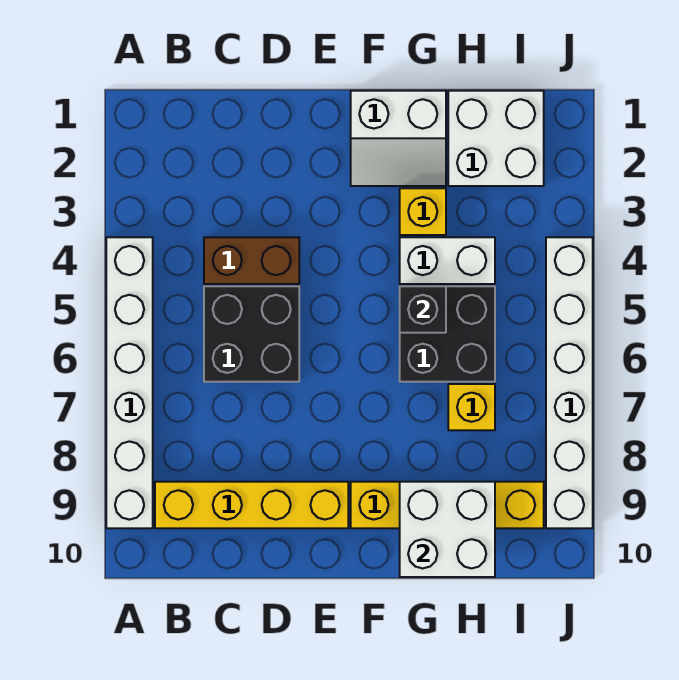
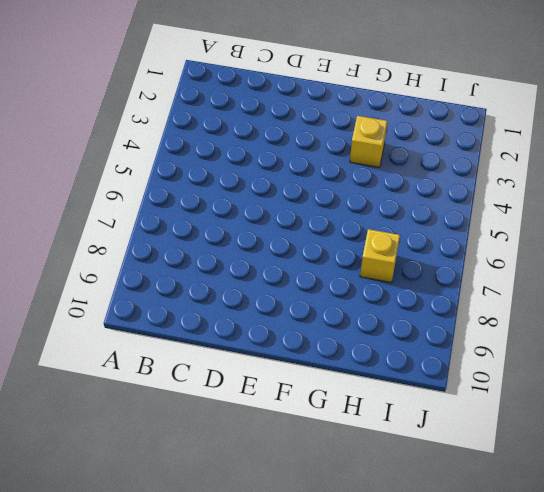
none -> white 1x6 brick [106,237,153,528]
none -> yellow 1x4 brick [155,482,348,528]
none -> brown 1x2 brick [204,237,299,284]

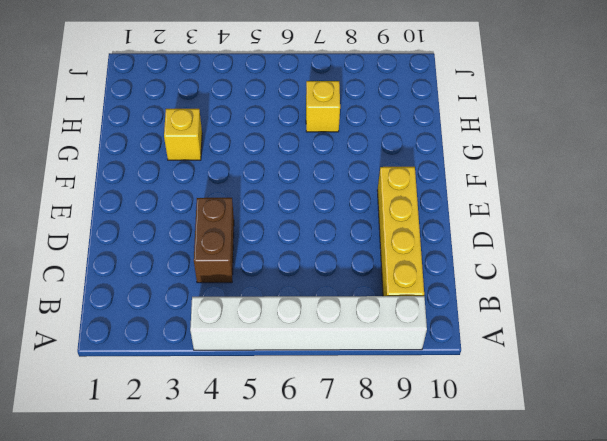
none -> black 2x2 brick [204,286,299,382]
none -> white 2x2 slope [351,91,446,186]
none -> yellow 1x4 brick [351,482,544,528]

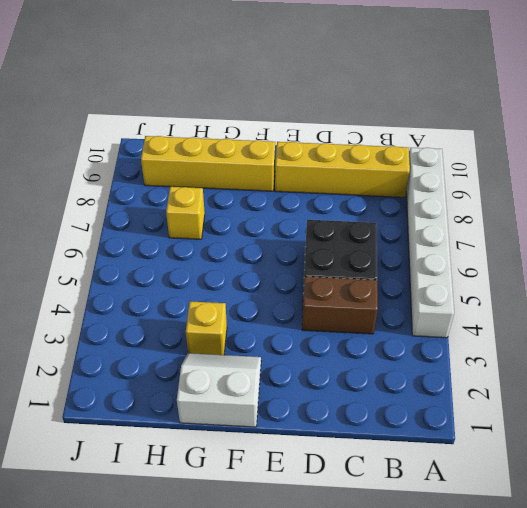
none -> white 1x2 brick [400,237,495,284]
none -> black 2x2 brick [400,286,495,382]
none -> white 2x2 brick [448,91,544,186]

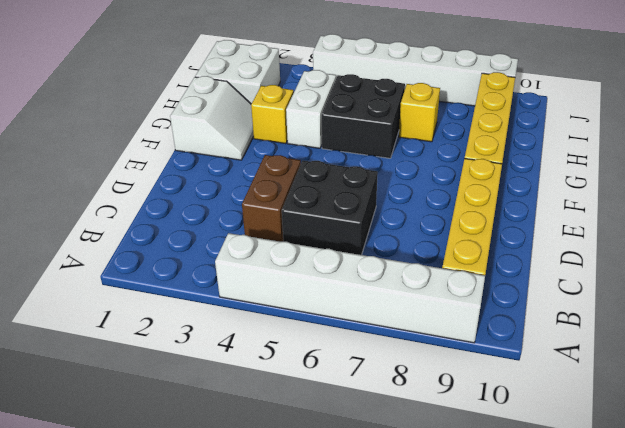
none -> black 1x1 brick [400,286,446,333]
none -> white 2x2 brick [400,482,495,577]

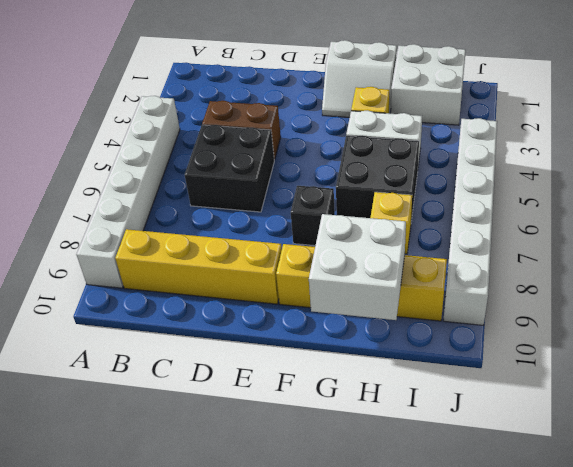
black 1x1 brick [291,186,335,246] -> black 1x1 brick moved to [400,286,446,333]

